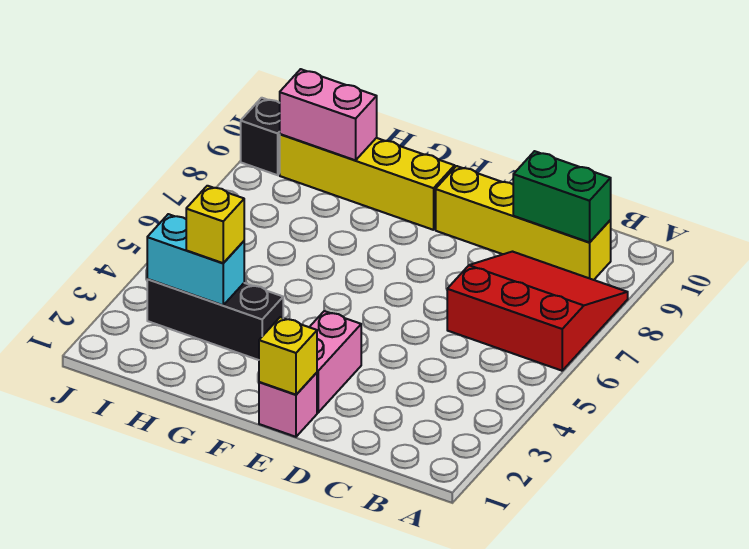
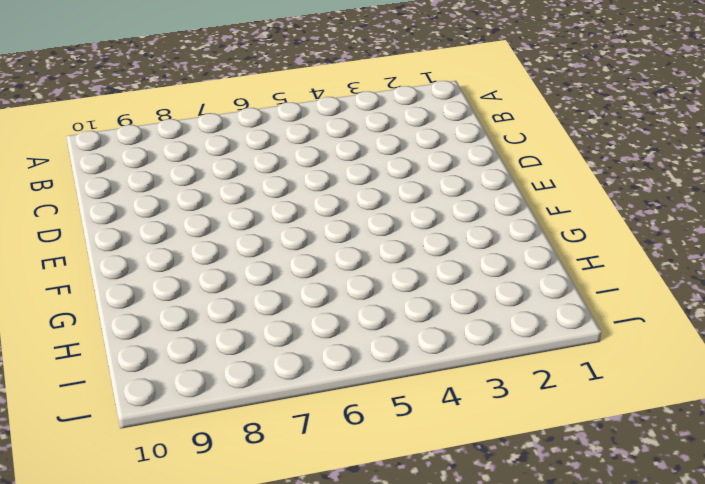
none -> red 3x3 slope [447,252,628,371]
none -> yellow 1x4 brick [436,166,611,280]
none -> pink 1x1 brick [259,373,317,437]

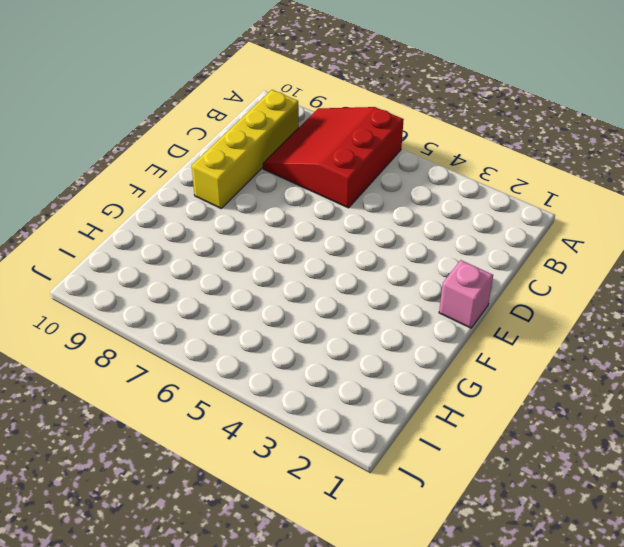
none -> pink 1x2 brick [310,311,361,413]
none -> yellow 1x4 brick [280,134,455,230]
none -> black 1x3 brick [147,279,283,360]

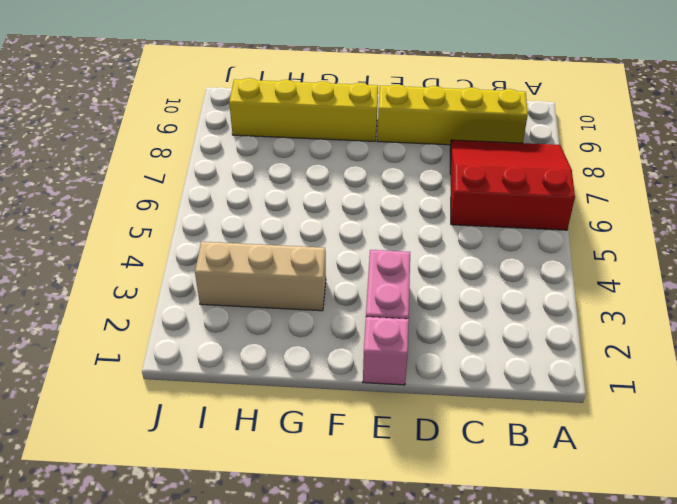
tan 1x3 brick [195,242,326,311] -> black 1x3 brick [147,279,283,360]
none -> black 1x1 brick [241,98,280,175]
none -> green 1x2 brick [513,151,611,243]
none -> yellow 1x1 brick [259,317,317,395]

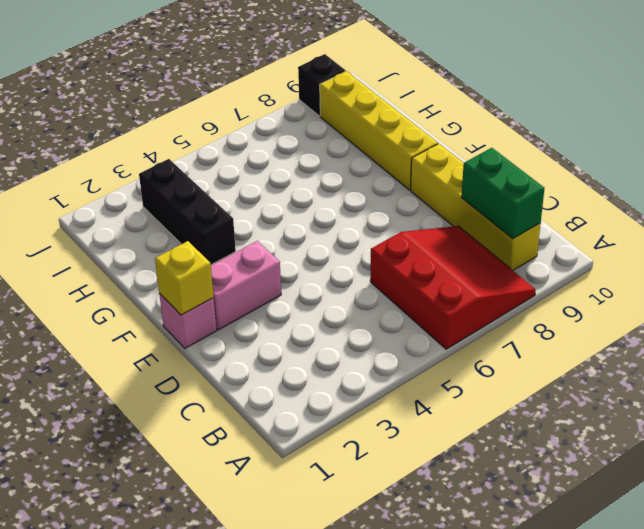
none -> cyan 1x2 brick [147,214,244,305]
none -> pink 1x2 brick [280,69,377,160]
none -> yellow 1x1 brick [186,186,244,263]

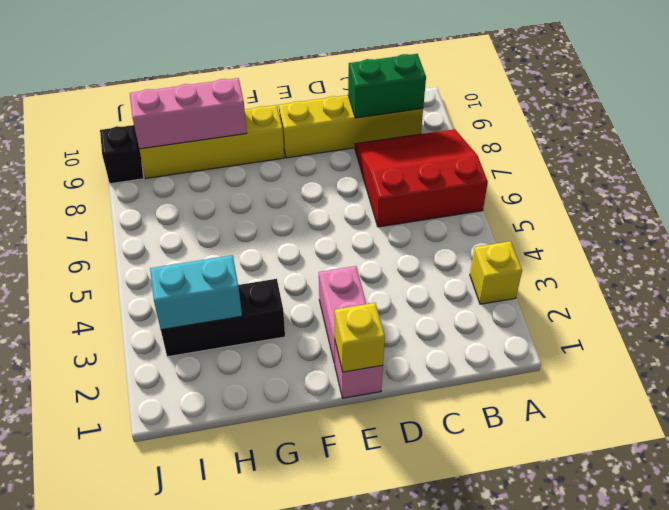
yellow 1x1 brick [470,241,522,304] -> yellow 1x1 brick moved to [186,186,244,263]
pink 1x3 brick [130,78,247,149] -> pink 1x2 brick [280,69,377,160]

